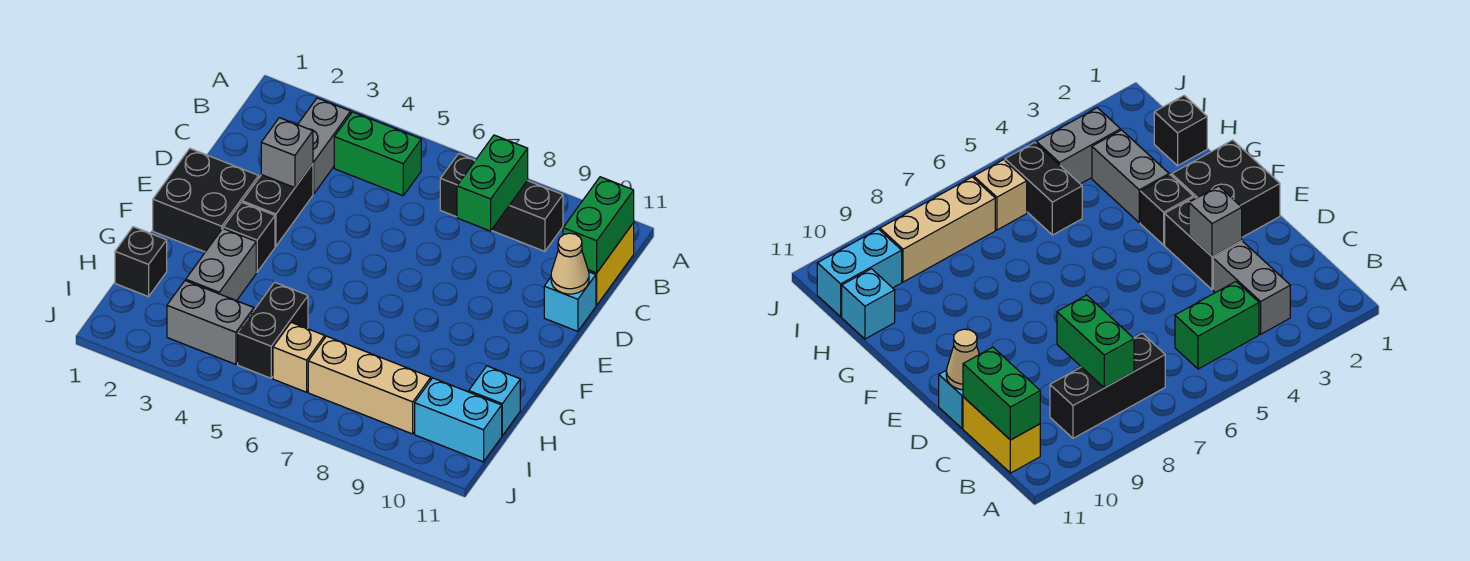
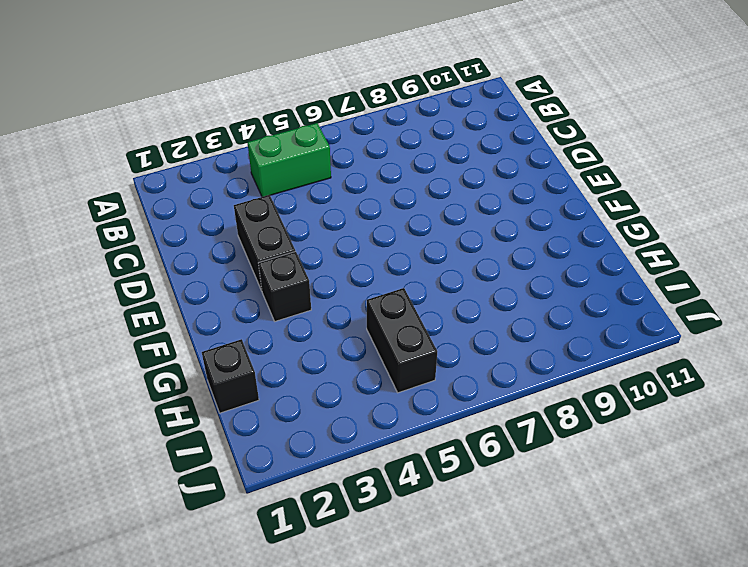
none -> grey 1x2 brick [298,98,351,194]
none -> black 1x3 brick [440,154,563,251]
none -> yellow 1x2 brick [588,223,634,305]

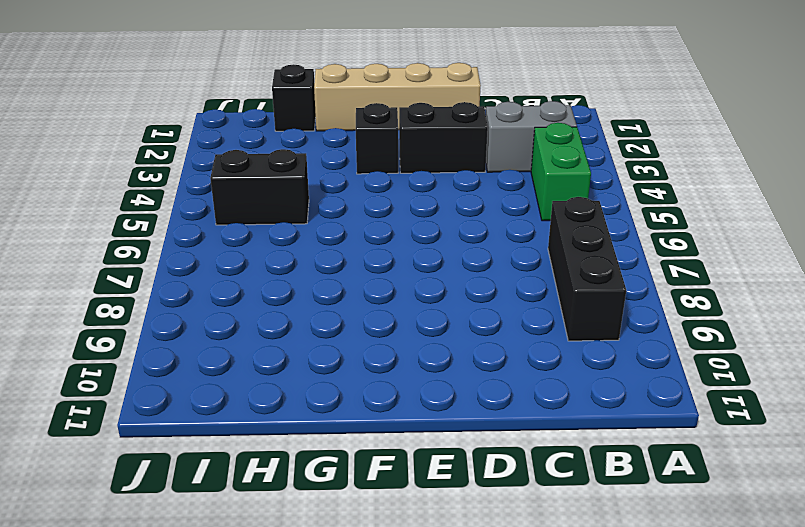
tan 1x4 brick [314,63,481,131] -> black 2x2 brick [153,149,259,252]
none -> yellow 1x2 brick [588,223,634,305]
none -> cyan 1x1 brick [544,272,596,331]
none -> grey 1x2 brick [186,229,256,301]

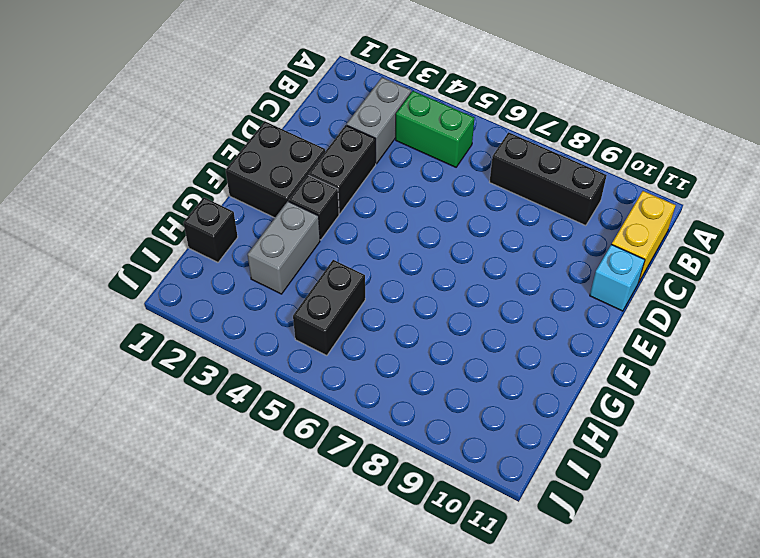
none -> cyan 1x1 brick [469,366,520,436]
none -> grey 1x2 brick [167,281,254,364]
none -> tan 1x1 brick [273,322,325,392]

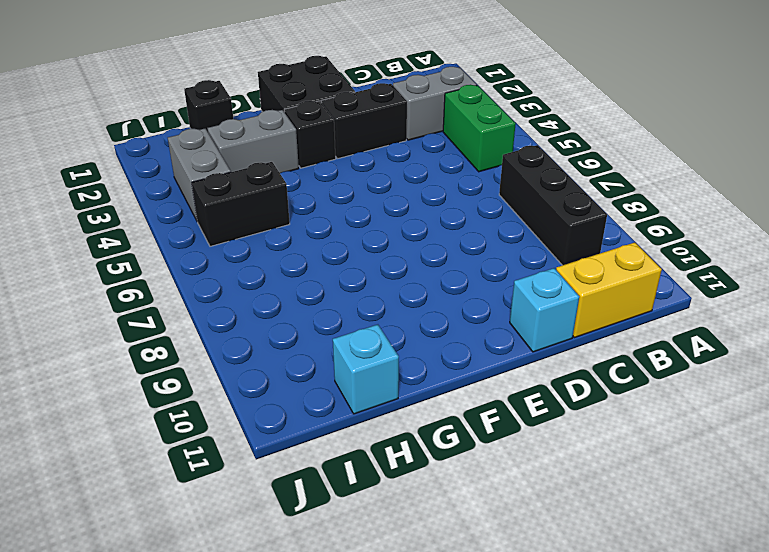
none -> tan 1x1 brick [273,322,325,392]
none -> tan 1x3 brick [308,336,431,434]
none -> cyan 1x2 brick [415,378,502,462]

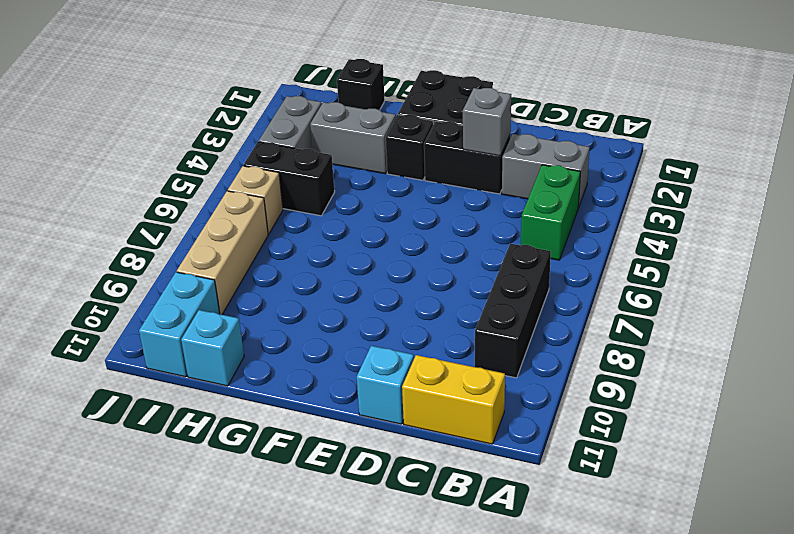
none -> green 1x2 brick [457,135,528,231]
none -> green 1x2 brick [563,177,634,273]
none -> tan 1x1 cone [551,233,589,294]

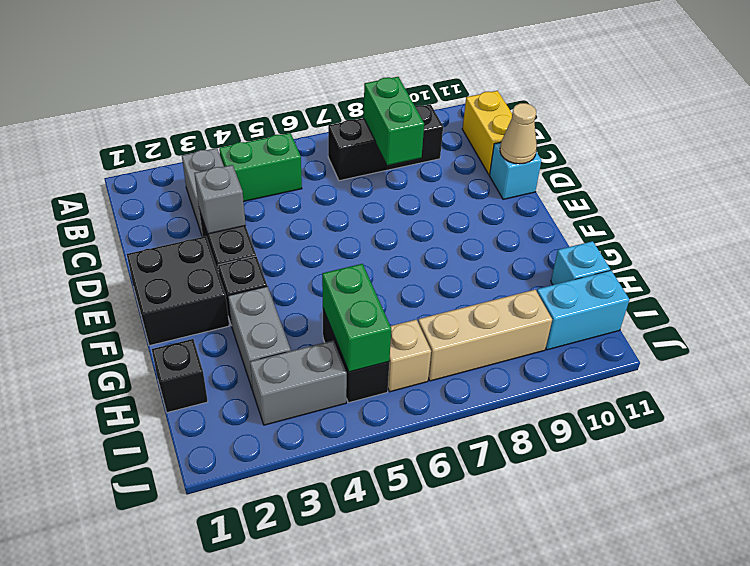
green 1x2 brick [322,264,391,372] -> green 1x2 brick moved to [563,177,634,273]

